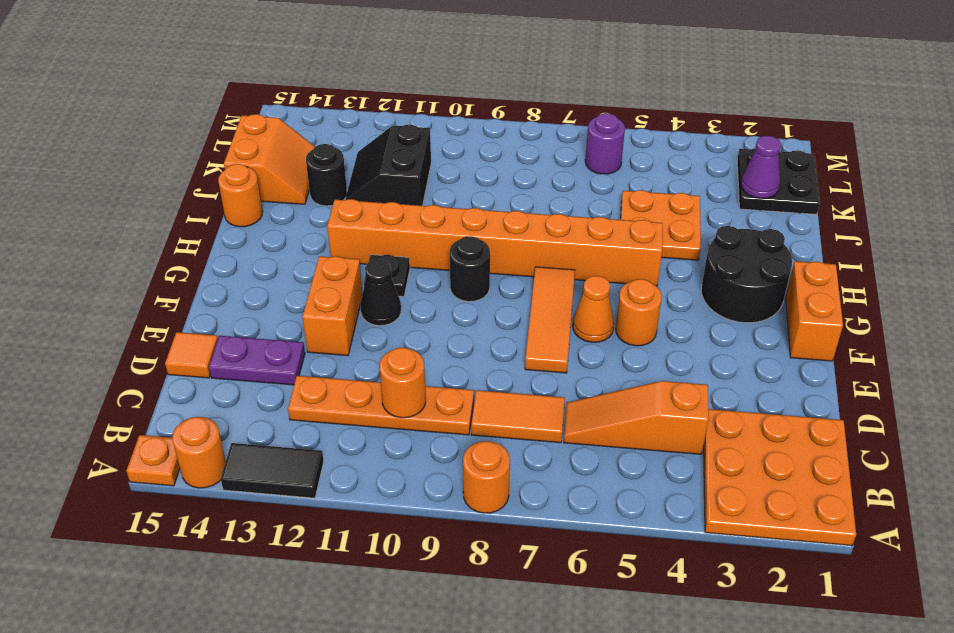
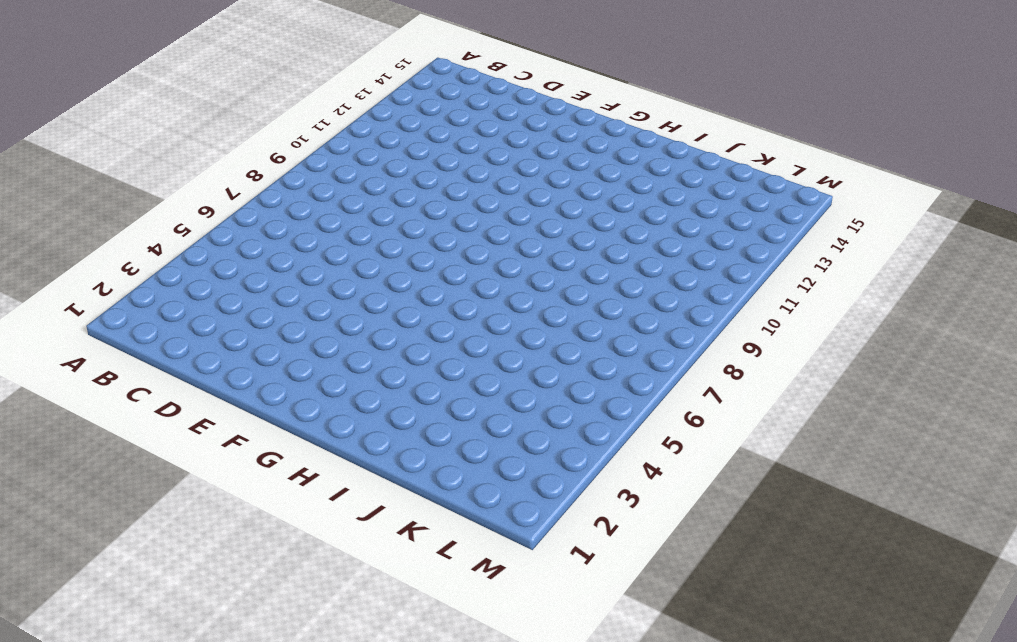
none -> orange 3x3 plate [704,409,856,546]
none -> orange 1x1 round brick [463,441,510,513]
none -> black 1x2 tile [221,443,324,498]

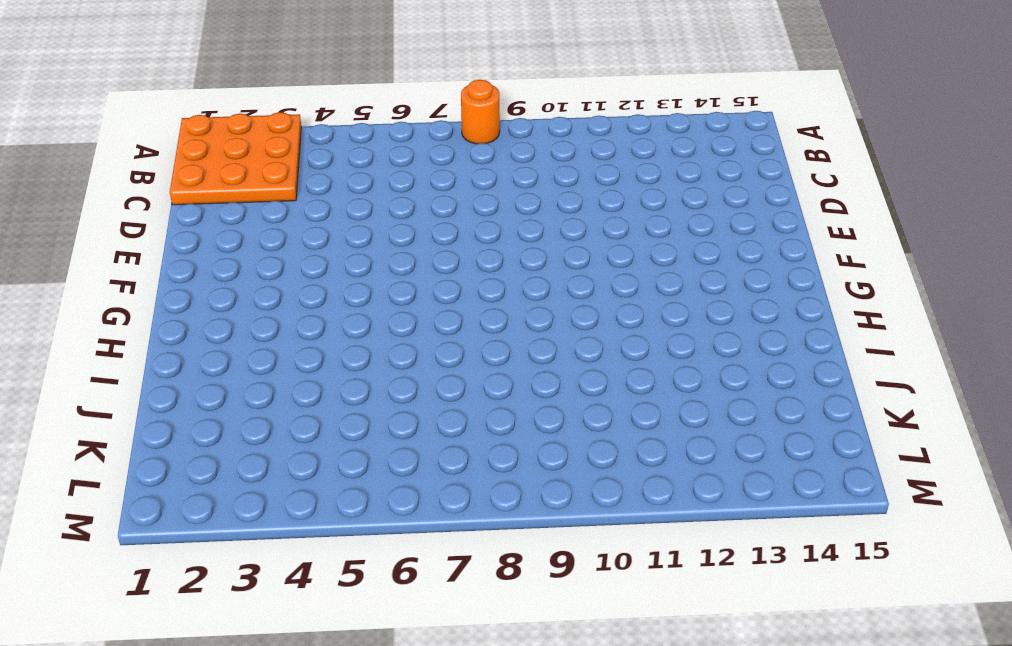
none -> black 1x2 tile [221,443,324,498]
none -> orange 1x1 round brick [172,417,226,488]
none -> orange 1x1 plate [126,435,180,486]

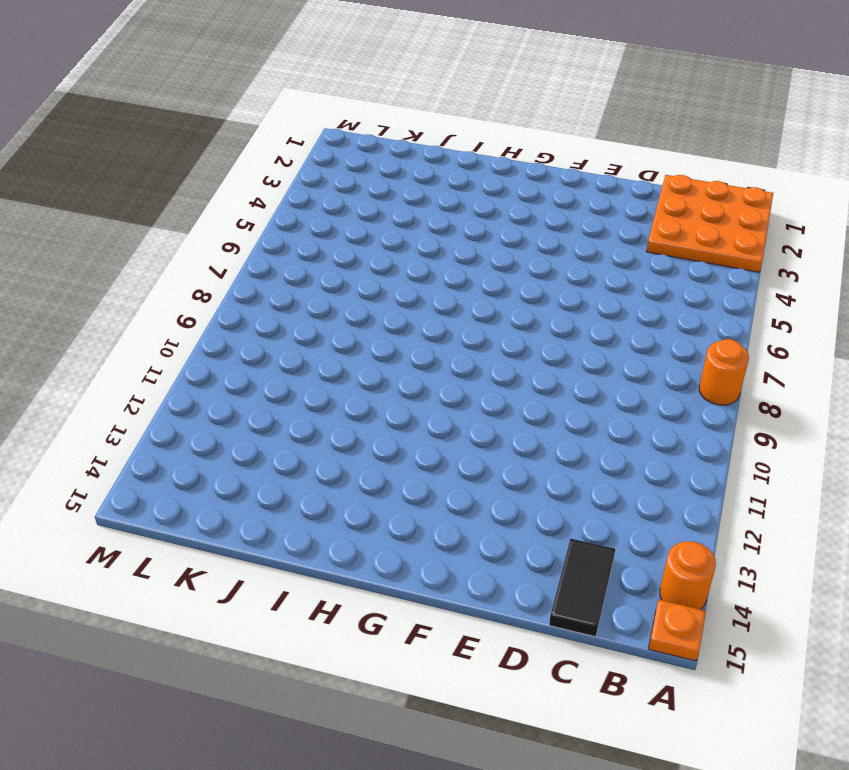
black 1x2 tile [549,539,615,637] -> black 1x2 tile moved to [221,443,324,498]
none -> orange 1x3 slope [564,381,709,454]
none -> orange 1x2 tile [471,390,565,443]
none -> orange 1x4 plate [288,376,474,435]

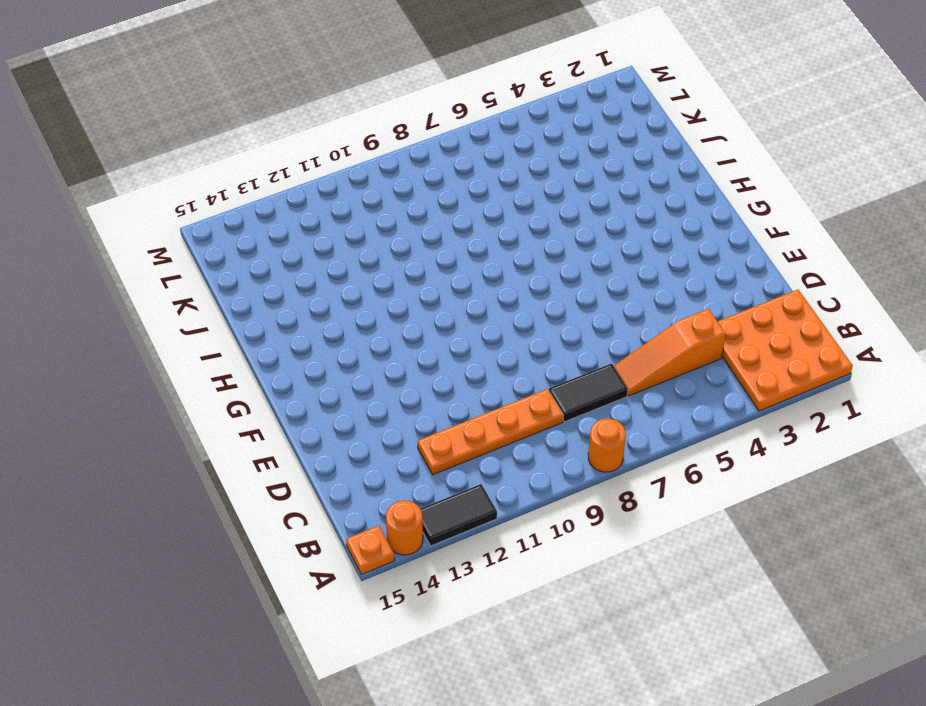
black 1x2 tile [549,363,628,422] -> orange 1x2 tile [471,390,565,443]
none -> purple 1x2 plate [209,336,305,385]
none -> orange 1x1 tile [165,332,218,378]
none -> orange 1x3 tile [525,267,575,373]

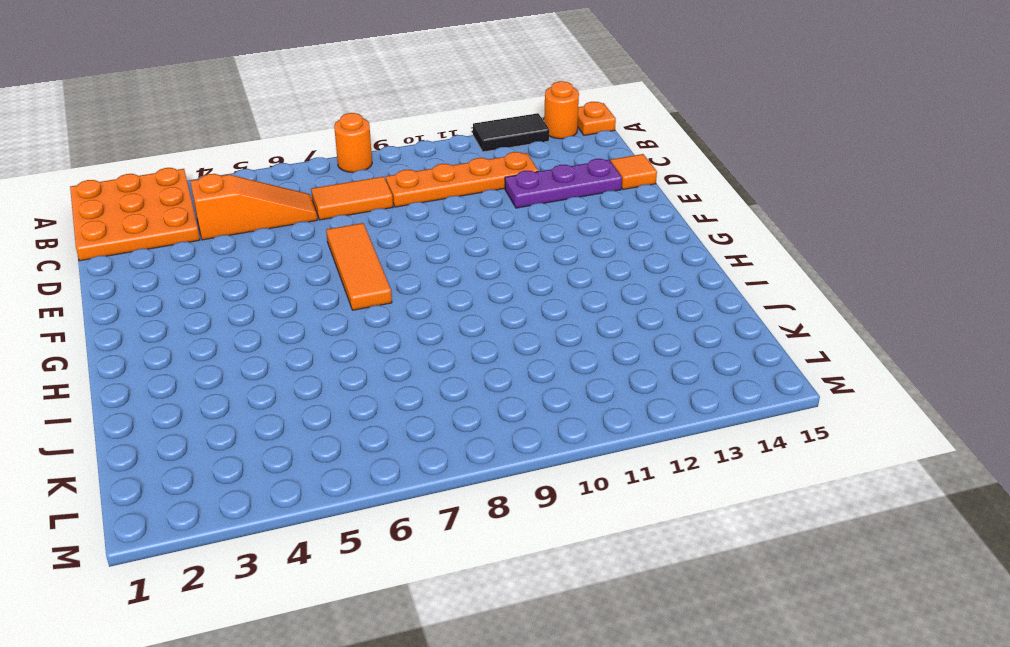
purple 1x3 plate [505,159,622,208] -> purple 1x2 plate [209,336,305,385]
none -> orange 1x2 brick [303,256,363,356]
none -> orange 1x2 brick [786,261,843,361]
none -> orange 1x1 round brick [616,279,662,346]

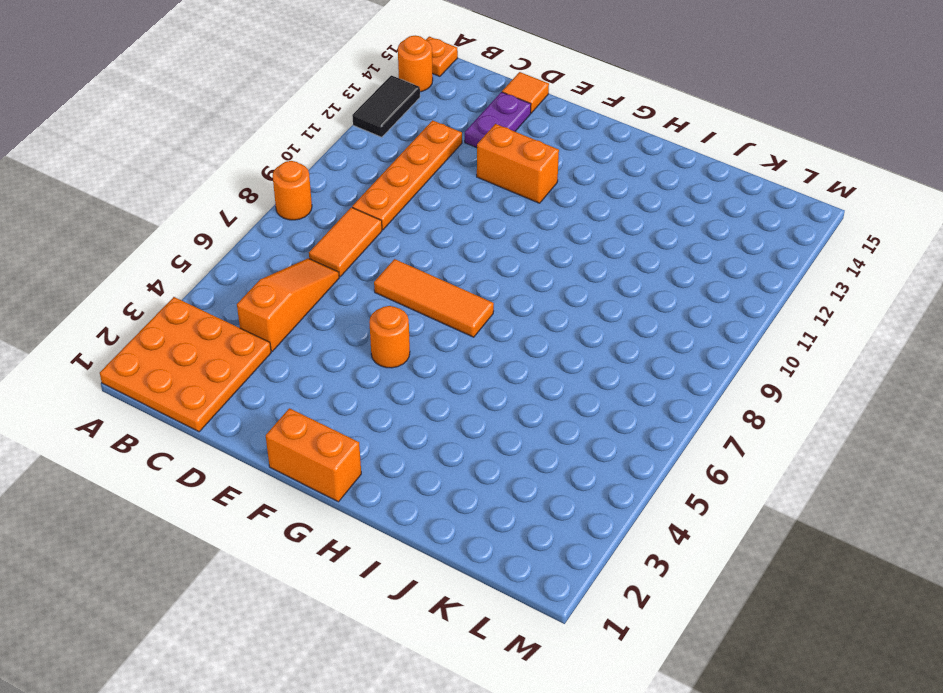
none -> orange 1x1 cone [573,276,614,342]
none -> black 1x1 cone [361,260,401,326]
none -> black 2x2 round brick [701,226,792,323]

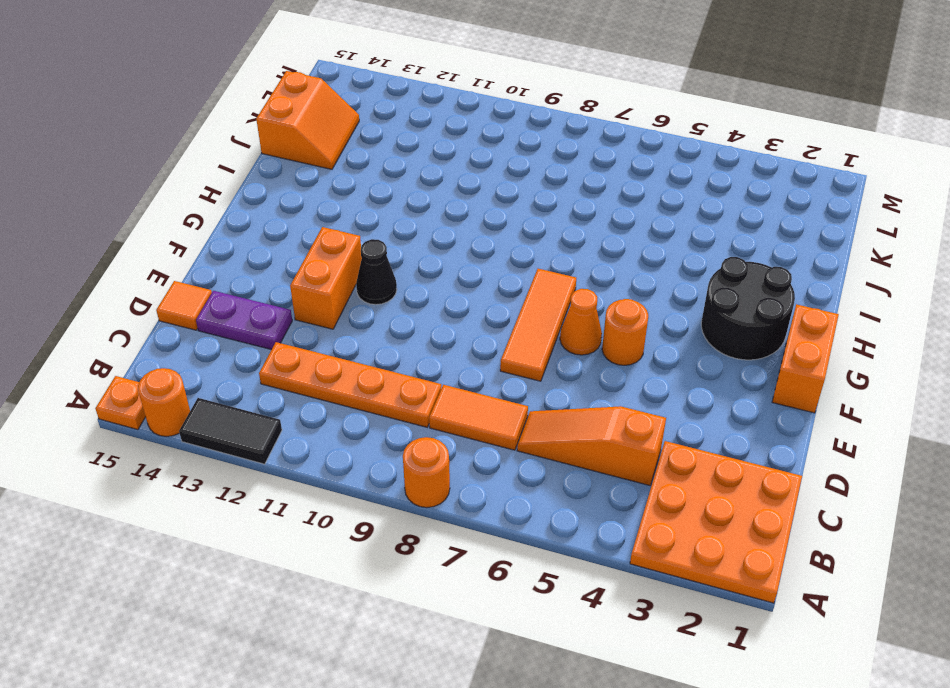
none -> black 1x1 round brick [450,236,490,302]
none -> black 1x1 plate [364,255,410,297]
none -> orange 1x8 brick [327,199,663,286]

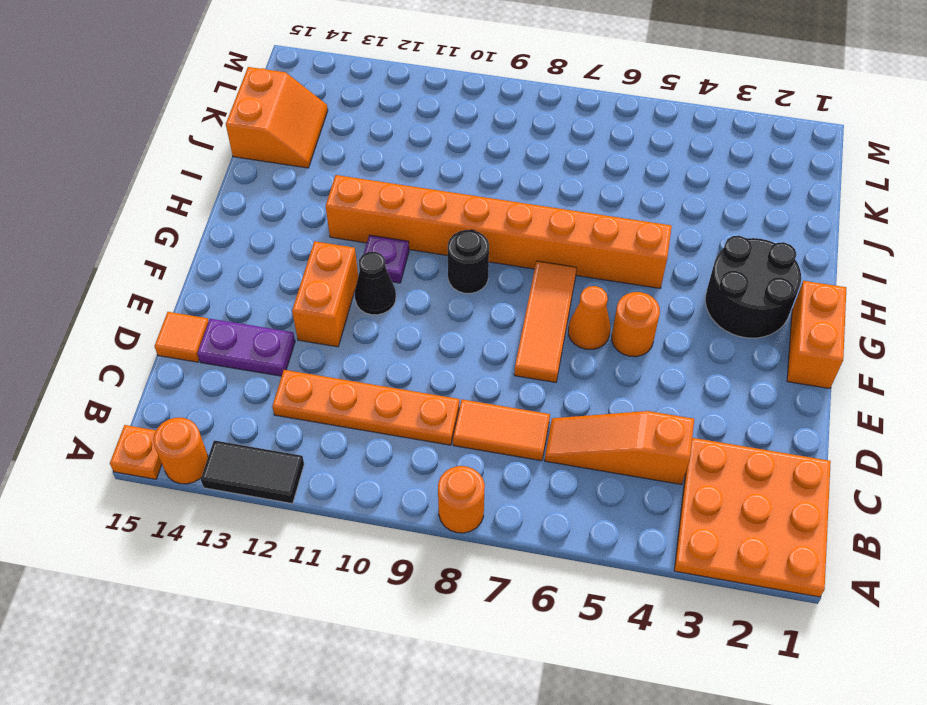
purple 1x1 plate [364,235,409,283] -> black 1x1 plate [364,255,410,297]
none -> orange 2x2 plate [621,190,701,260]
none -> orange 1x1 round brick [218,164,263,227]
none -> black 2x2 slope [345,124,431,206]

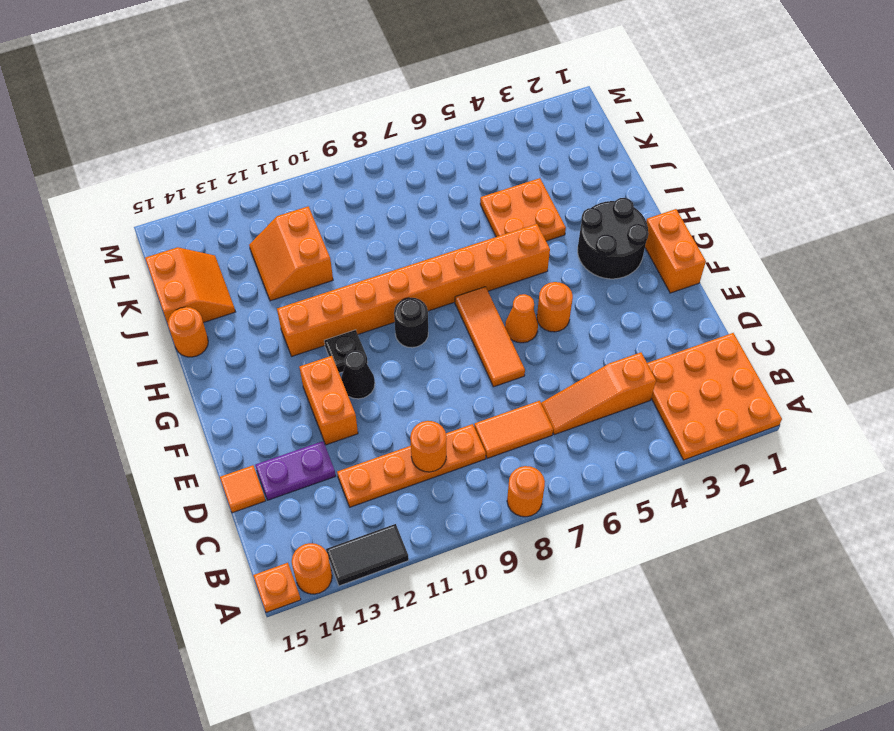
orange 2x2 slope [249,206,333,301] -> black 2x2 slope [345,124,431,206]
none -> black 1x1 round brick [306,144,347,206]
none -> black 2x2 plate [737,148,820,214]
none -> purple 1x1 round brick [585,113,625,174]

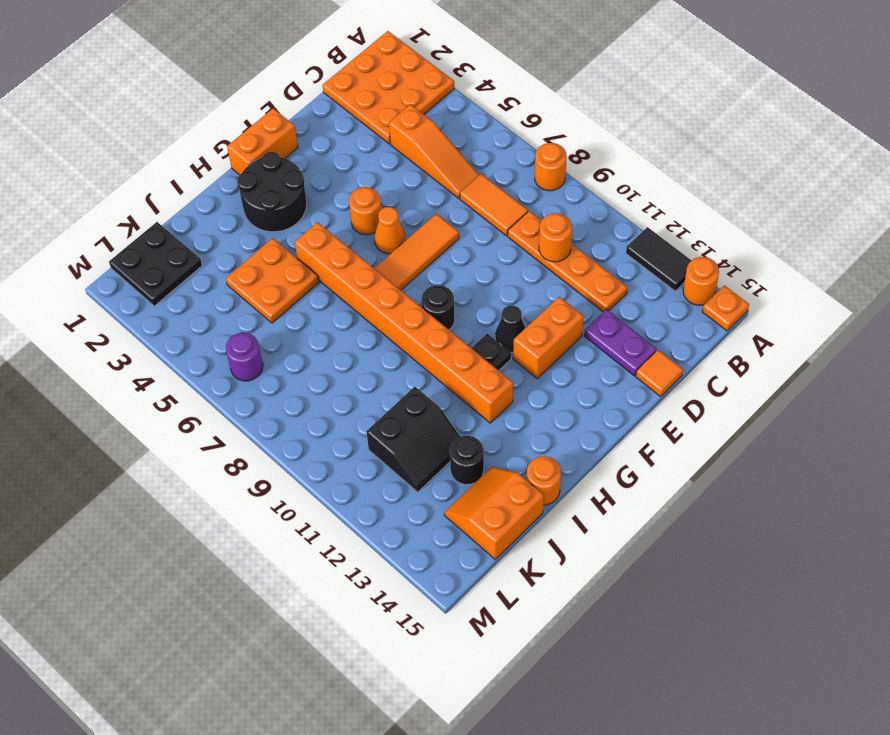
none -> purple 1x1 cone [741,136,781,199]

